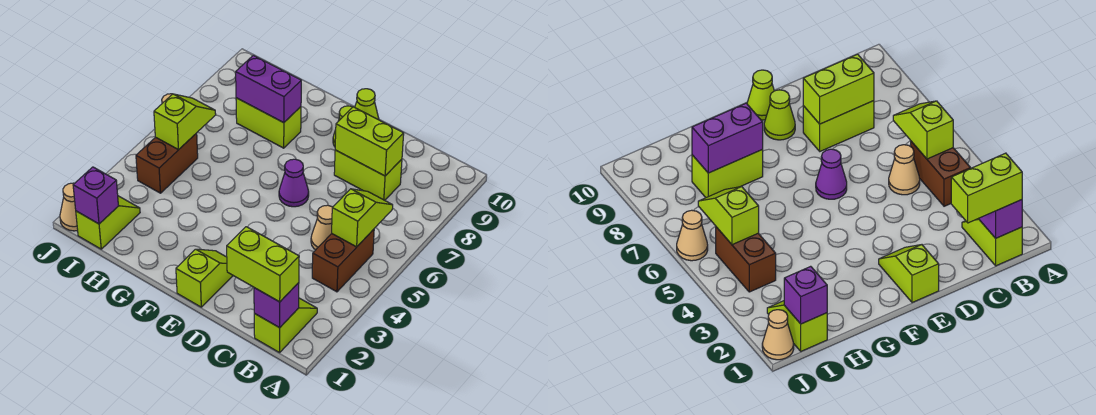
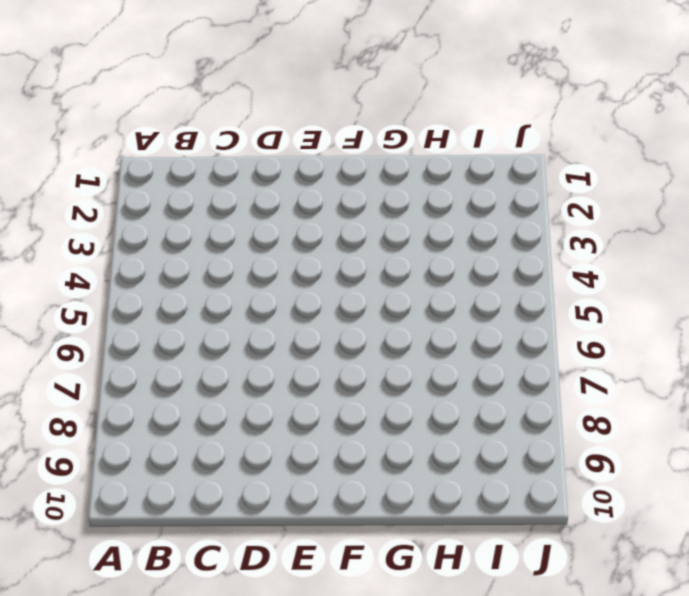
none -> lime 1x2 slope [254,298,317,353]
none -> brown 1x2 brick [312,229,374,292]
none -> tan 1x1 cone [311,205,333,250]

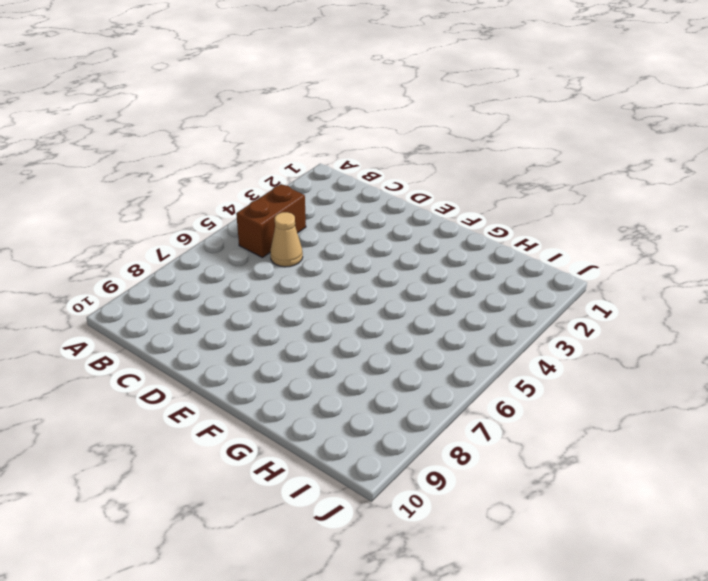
none -> lime 1x2 slope [254,298,317,353]
none -> lime 1x2 brick [334,150,402,200]
none -> lime 1x2 slope [176,249,233,307]

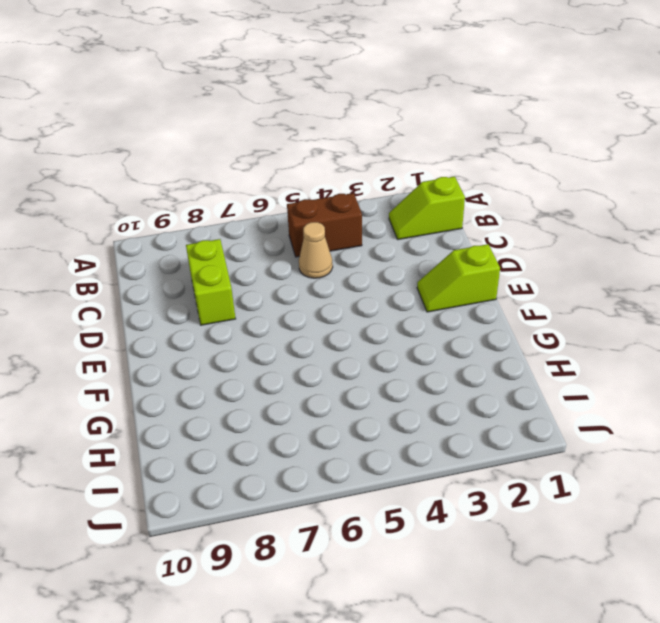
none -> purple 1x1 cone [279,159,309,207]
none -> lime 1x1 cone [764,90,795,140]
none -> lime 1x1 cone [355,89,379,120]

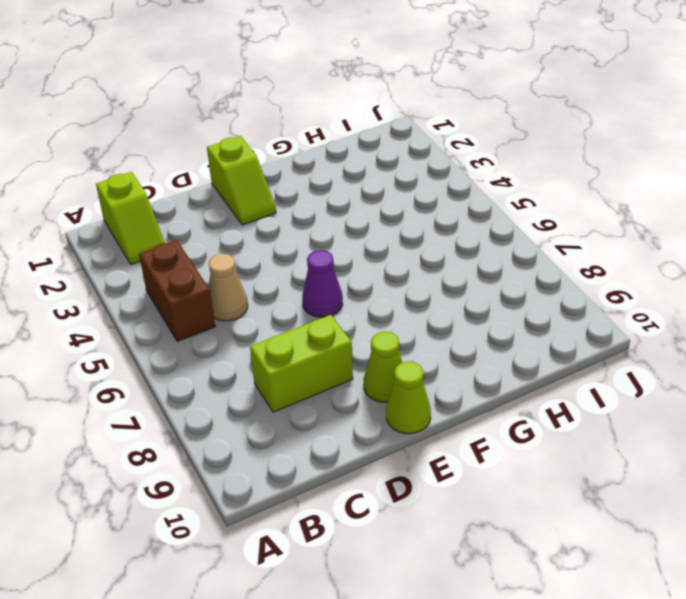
none -> lime 1x2 brick [236,98,301,148]
none -> lime 1x2 slope [76,196,140,249]
none -> brown 1x2 brick [136,133,198,193]

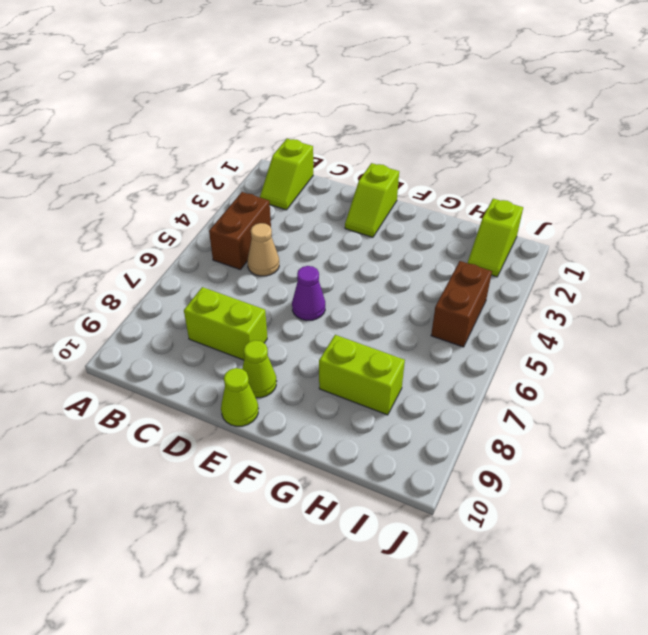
none -> tan 1x1 cone [60,183,78,231]
none -> tan 1x1 cone [677,210,708,261]
none -> purple 1x1 brick [254,283,299,328]

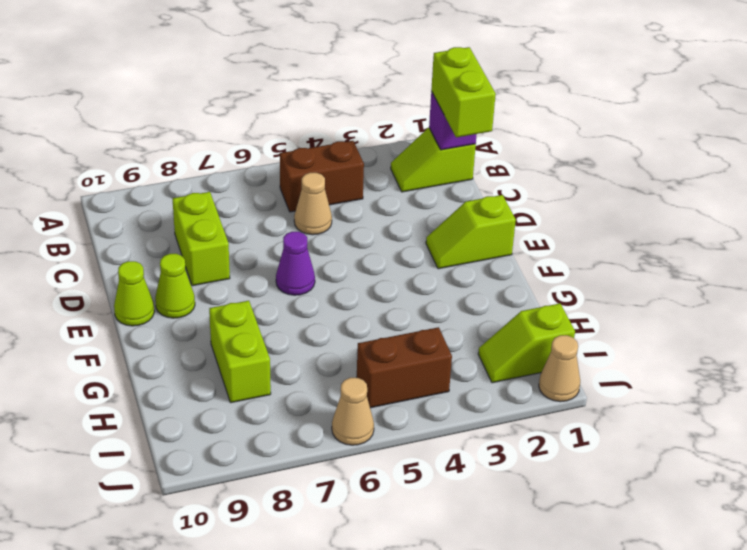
none -> lime 1x2 slope [332,189,393,247]
none -> lime 1x2 brick [335,107,404,176]
none -> purple 1x2 brick [236,55,301,123]

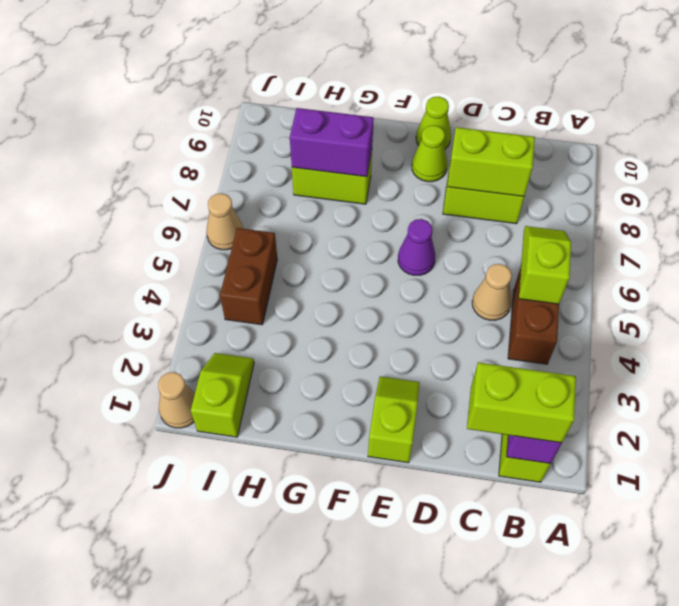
none -> purple 1x1 brick [73,167,118,224]
none -> lime 1x2 slope [154,94,216,150]

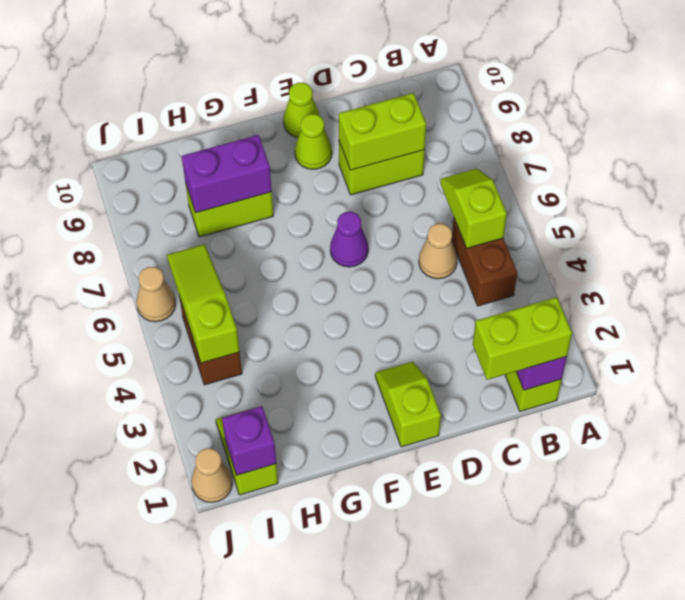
lime 1x3 slope [167,244,239,363] -> lime 1x2 slope [154,94,216,150]

